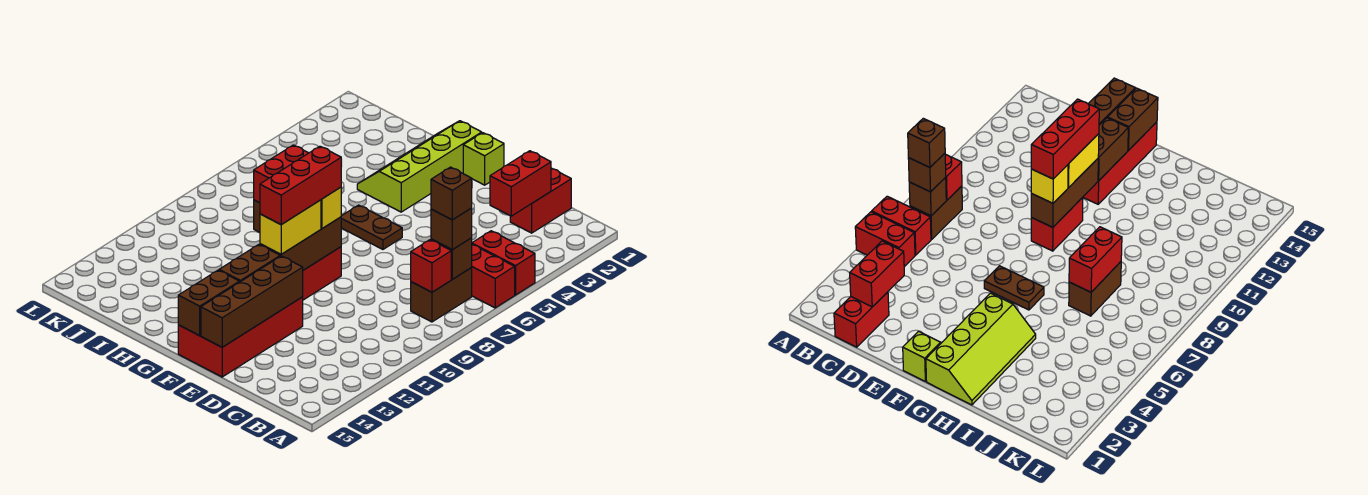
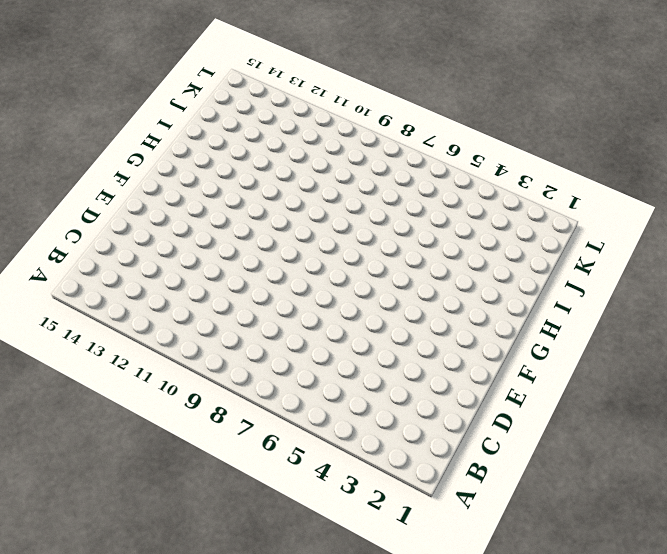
none -> red 1x2 brick [472,231,535,295]
none -> red 1x2 brick [471,244,515,308]
none -> brown 1x2 brick [411,268,472,322]

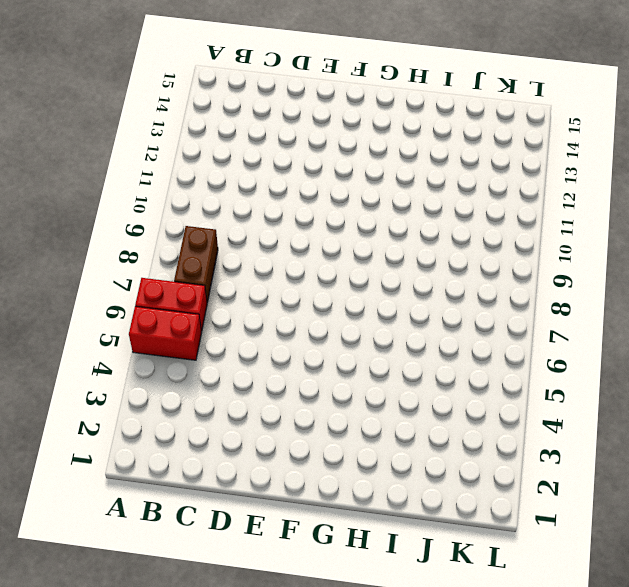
none -> red 1x2 brick [510,168,571,233]
none -> red 2x4 brick [178,297,303,377]
none -> lime 1x1 brick [463,133,504,185]

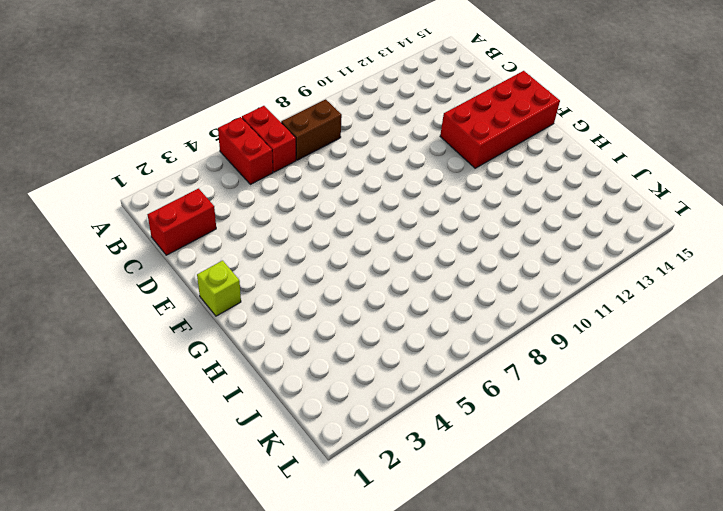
none -> brown 1x2 plate [341,205,402,249]
none -> red 1x2 brick [303,247,341,300]
none -> lime 2x4 slope [357,121,482,212]

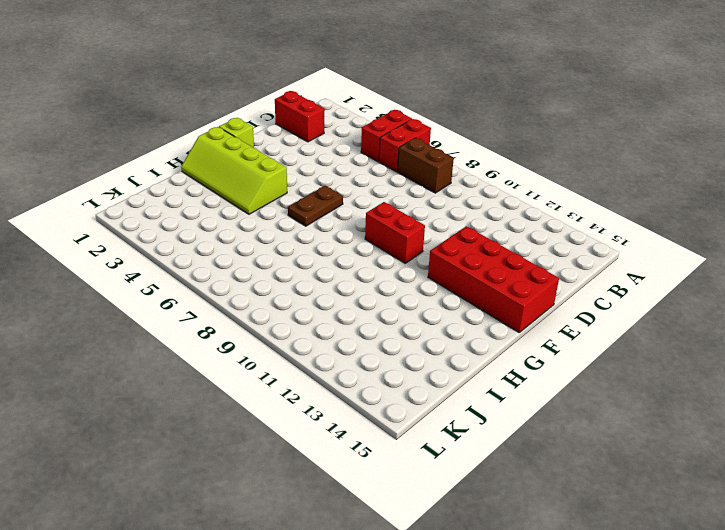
none -> brown 1x2 brick [1069,262,1121,316]
none -> brown 1x1 brick [431,238,472,279]
none -> red 1x1 brick [411,240,451,292]

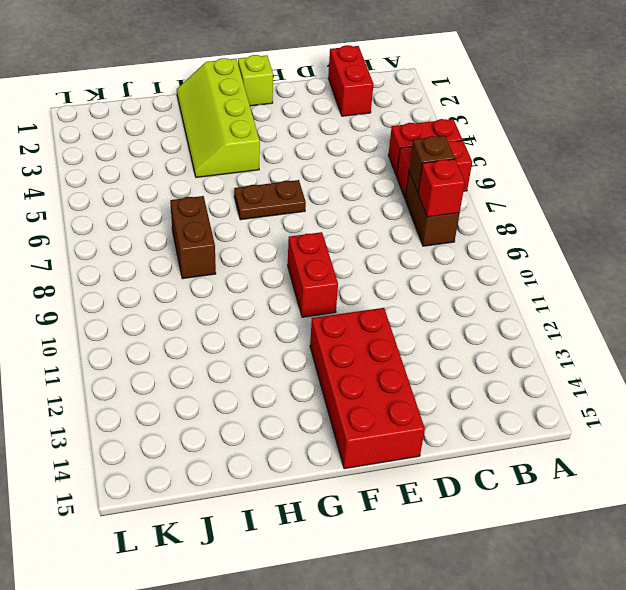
none -> red 1x2 brick [490,151,551,216]
none -> brown 1x4 brick [201,256,303,347]
none -> brown 1x3 brick [260,217,341,270]

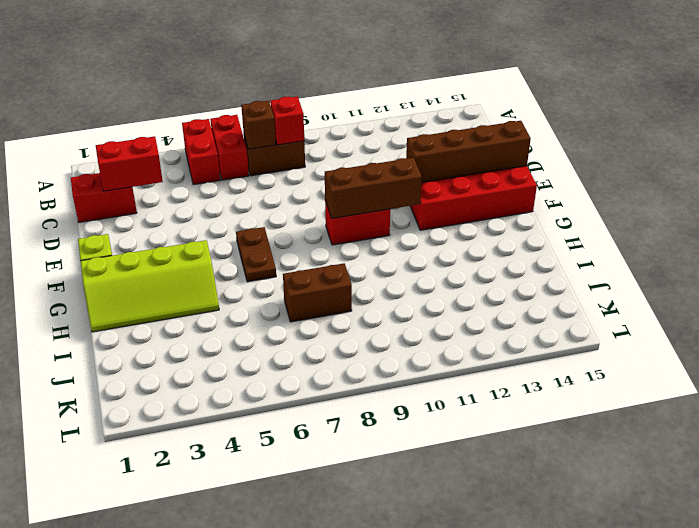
none -> brown 1x2 brick [219,245,280,282]
none -> brown 1x2 brick [178,270,240,336]
none -> red 1x2 brick [254,145,308,203]

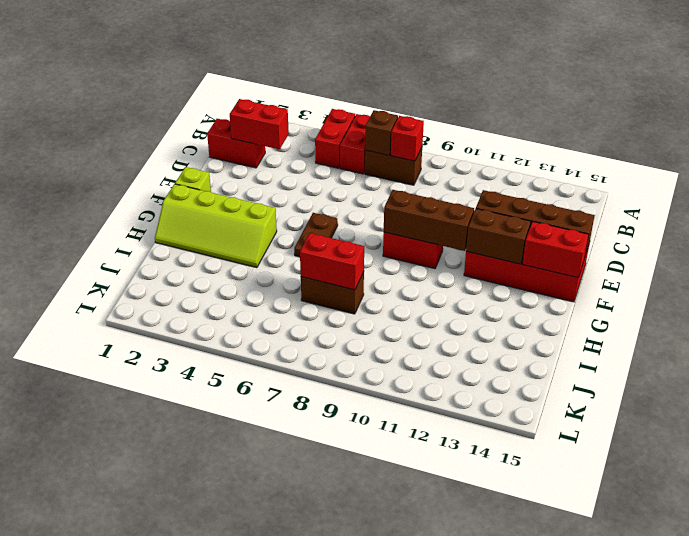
red 1x2 brick [522,221,589,278] -> brown 1x2 brick [178,270,240,336]
none -> brown 1x1 brick [431,208,472,250]
none -> yellow 1x1 brick [321,187,341,229]
none -> yellow 1x2 brick [260,200,321,254]

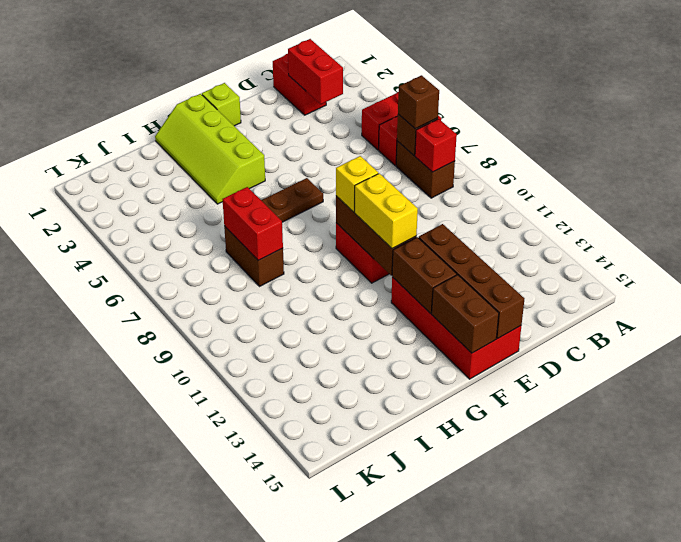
none -> brown 1x1 brick [431,167,472,220]
none -> red 1x3 brick [260,146,341,225]

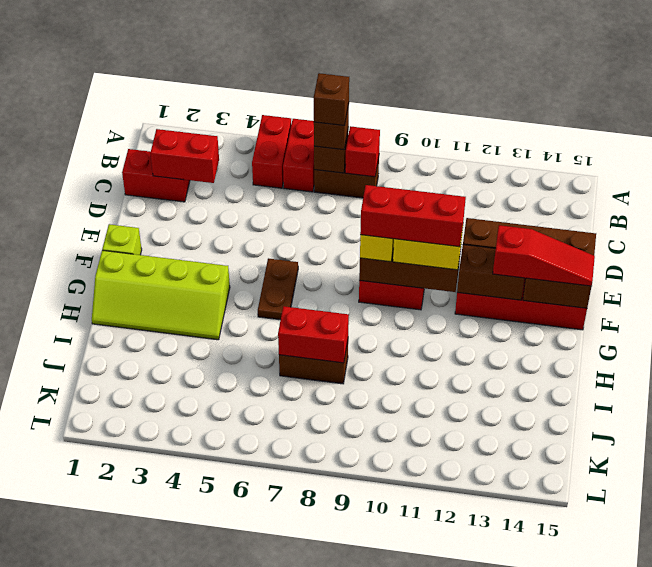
red 1x3 slope [493,225,595,286] -> none

